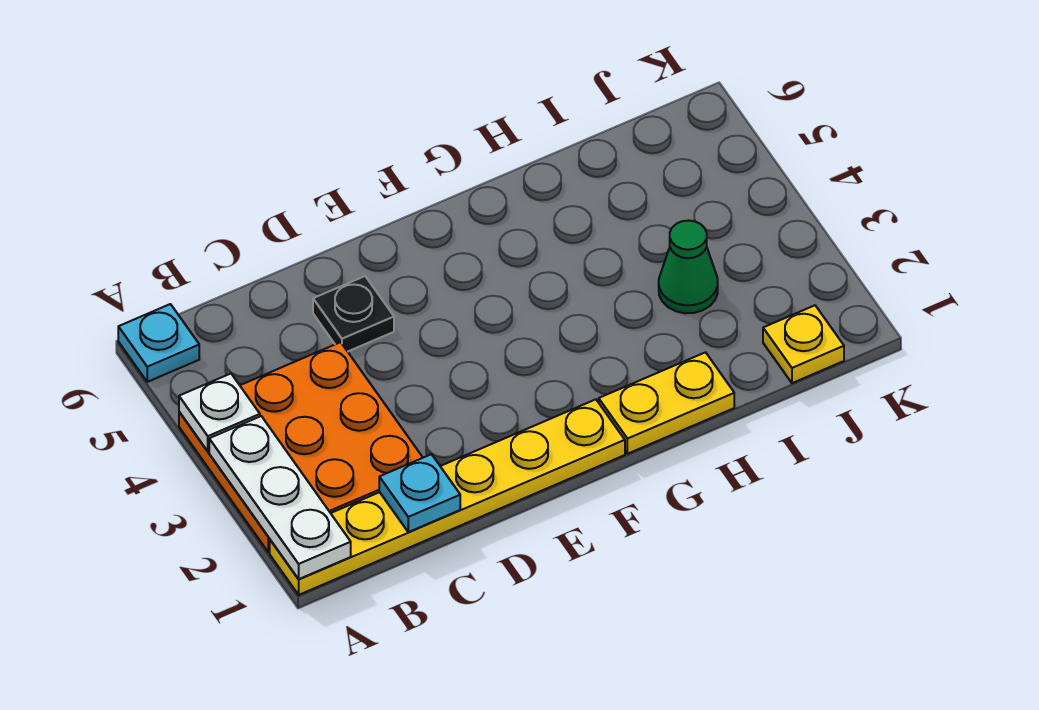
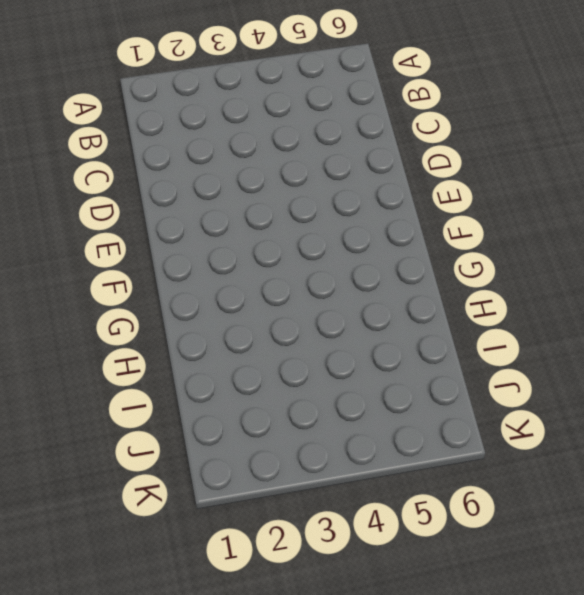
none -> yellow 1x6 plate [270,399,625,595]
none -> orange 3x3 plate [179,342,423,552]

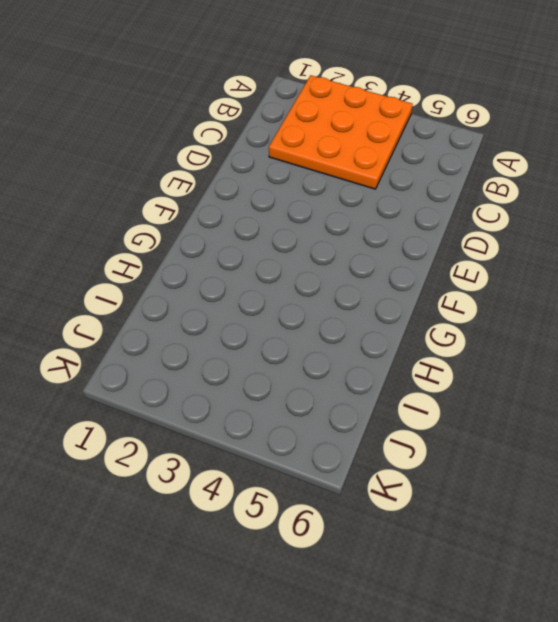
none -> yellow 1x6 plate [270,399,625,595]
none -> cyan 1x1 plate [118,304,199,382]

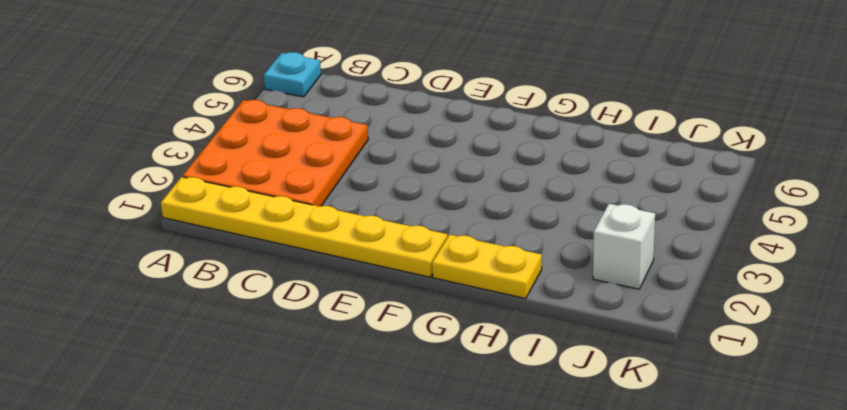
white 1x1 brick [593,204,655,289] -> none
none -> black 1x1 plate [313,276,394,352]
none -> green 1x1 cone [659,221,718,313]

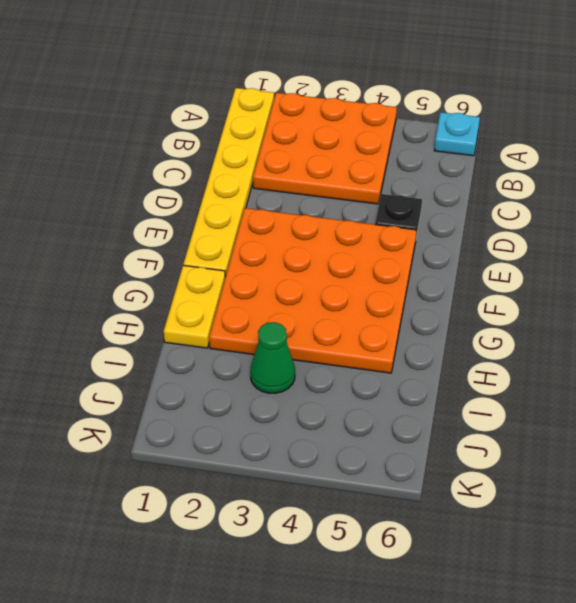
orange 4x4 plate [209,208,416,373] -> none
none -> yellow 1x1 plate [763,305,844,383]
none -> white 1x3 plate [209,416,351,579]

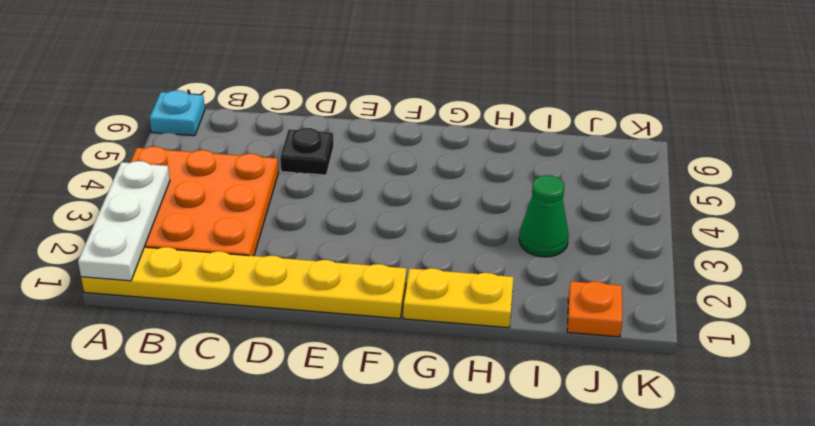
orange 1x1 plate [567,281,622,337] -> yellow 1x1 plate [763,305,844,383]
none -> white 1x1 plate [179,374,260,451]
none -> cyan 1x1 plate [379,454,460,532]

